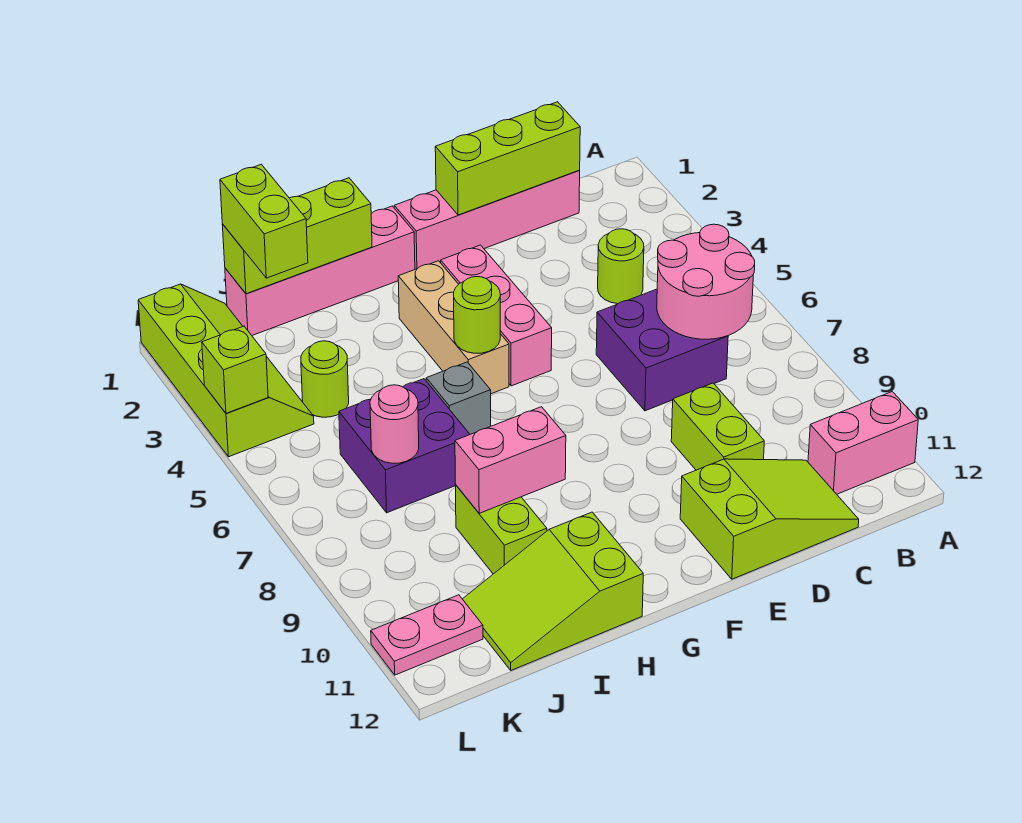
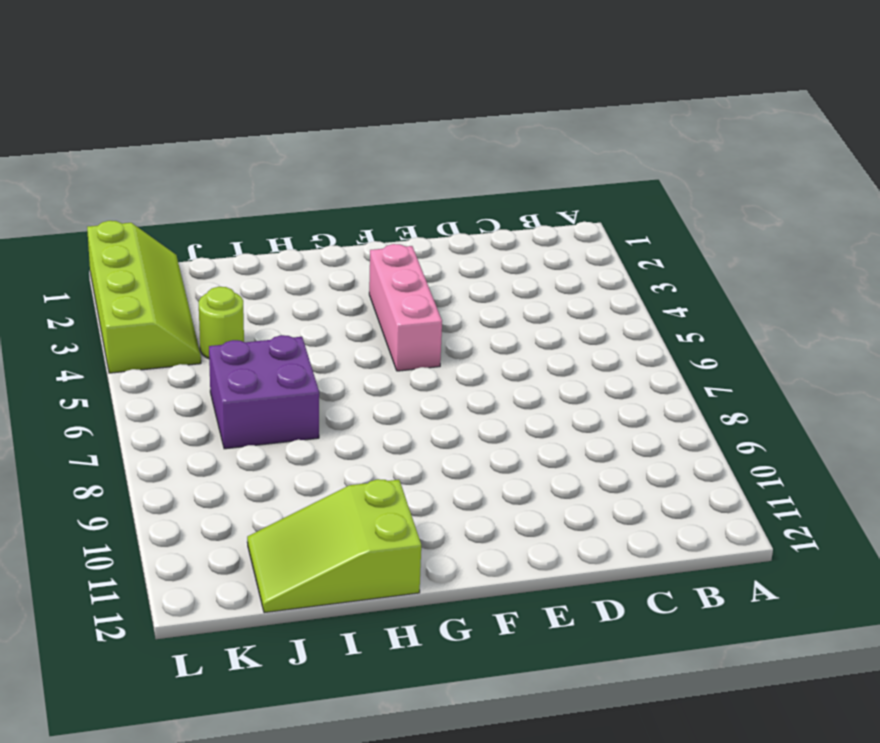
none -> pink 1x2 brick [808,392,918,494]
none -> pink 1x4 brick [394,171,580,269]
none -> lime 1x1 round brick [598,229,644,304]

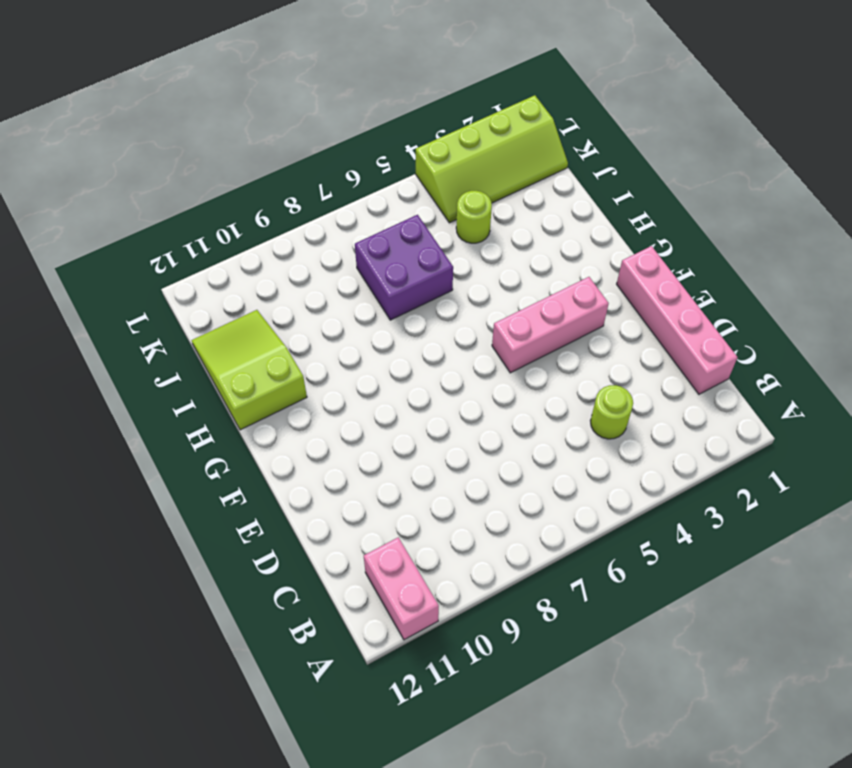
none -> purple 2x2 brick [596,289,728,411]
none -> lime 2x3 slope [680,459,859,579]
none -> lime 1x2 brick [671,383,764,470]

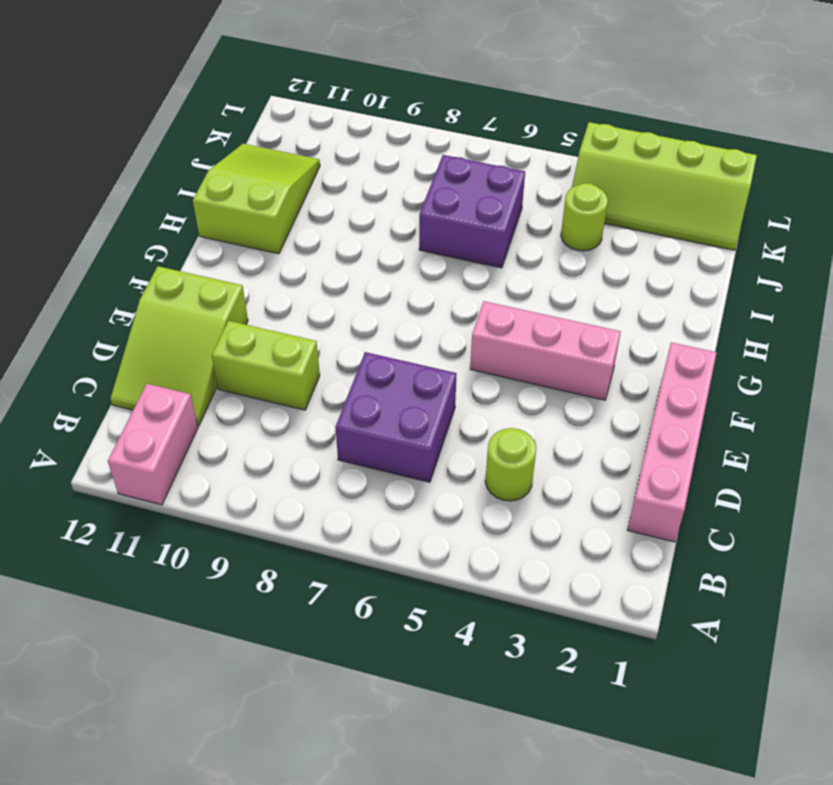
none -> pink 1x4 brick [225,206,415,335]
none -> tan 1x3 brick [398,261,509,394]
none -> grey 1x1 brick [426,362,491,434]

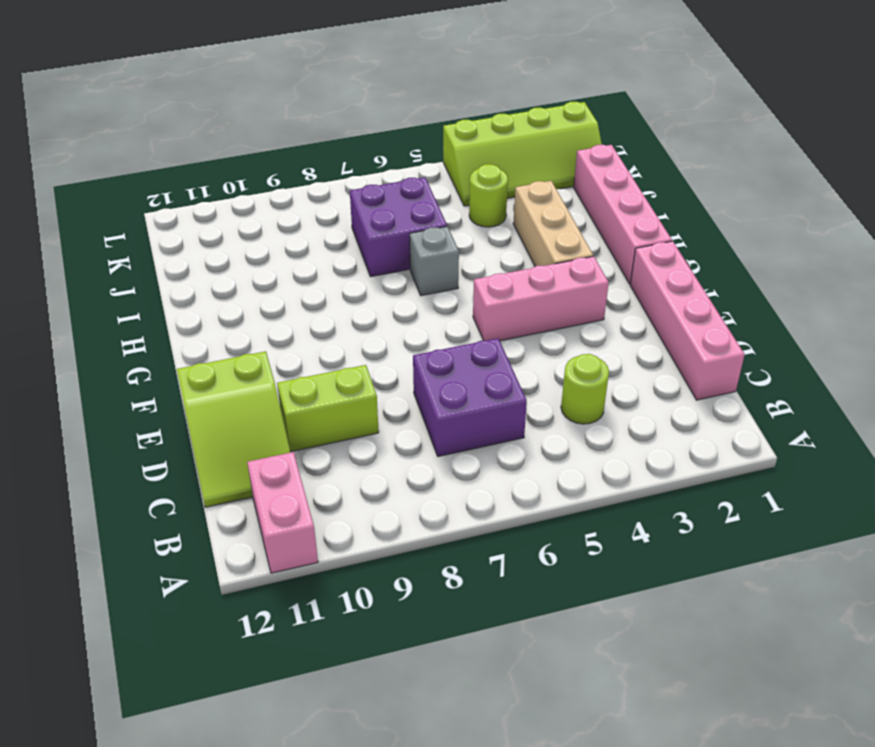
tan 1x3 brick [513,181,593,266] -> tan 1x3 brick turned to [398,261,509,394]
none -> lime 2x3 slope [463,512,643,670]
none -> lime 1x2 brick [456,486,547,574]
none -> pink 1x2 plate [371,595,483,675]

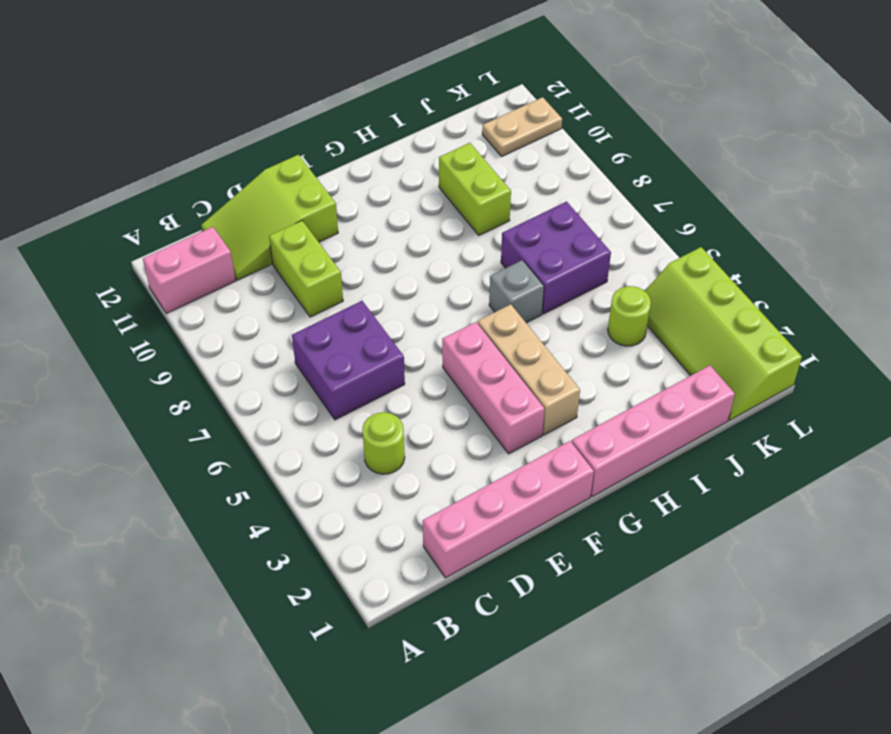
tan 1x2 plate [482,97,562,157] -> pink 1x2 plate [371,595,483,675]
none -> lime 2x3 slope [463,512,643,670]
none -> pink 2x2 round brick [657,224,755,339]
none -> lime 1x3 brick [435,102,580,215]

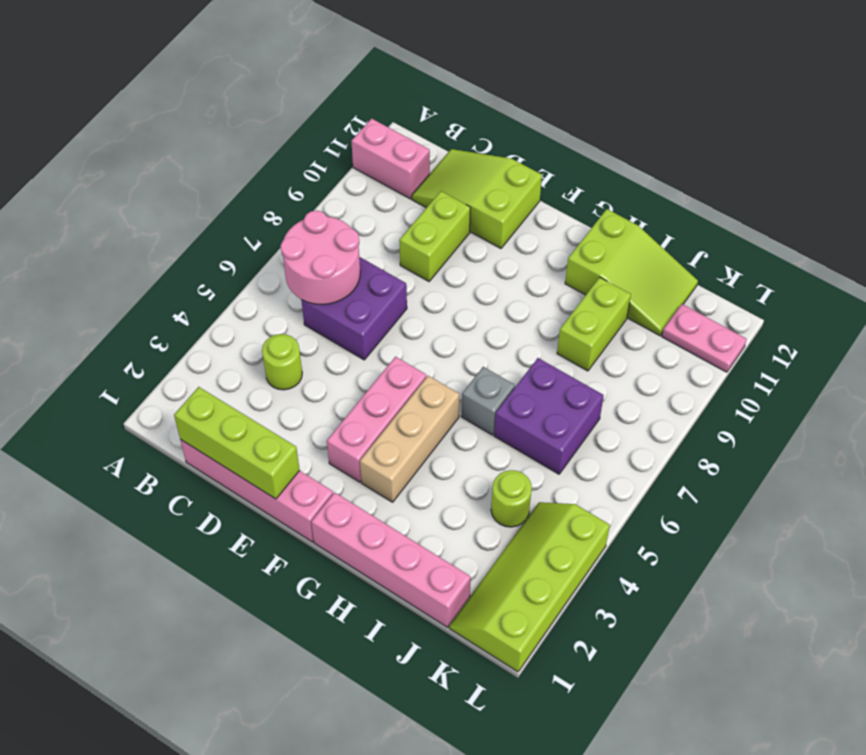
none -> lime 1x1 round brick [454,277,500,353]
none -> lime 1x3 brick [222,178,372,294]
none -> pink 1x2 brick [455,407,566,513]

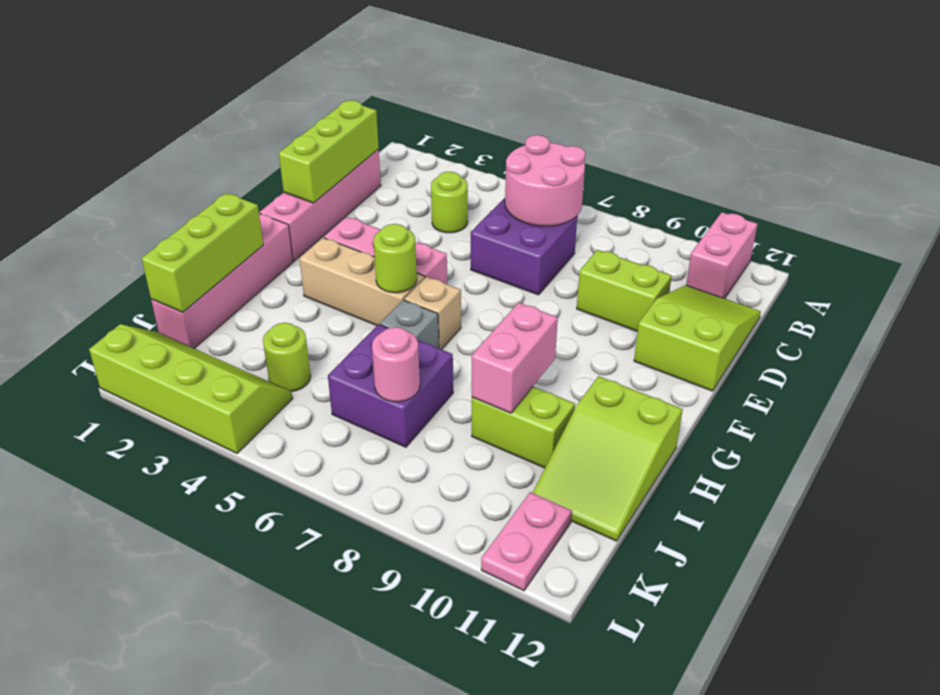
tan 1x1 brick [404,277,461,350] -> none
none -> lime 1x1 brick [202,326,268,413]
none -> lime 1x2 brick [220,164,308,278]

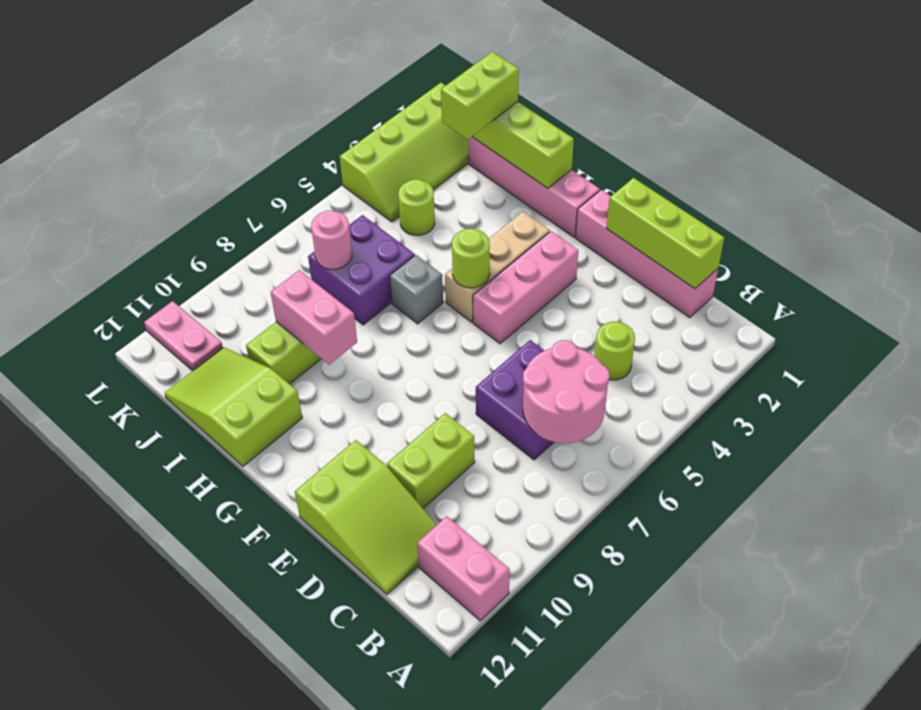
none -> lime 1x1 brick [202,326,268,413]

